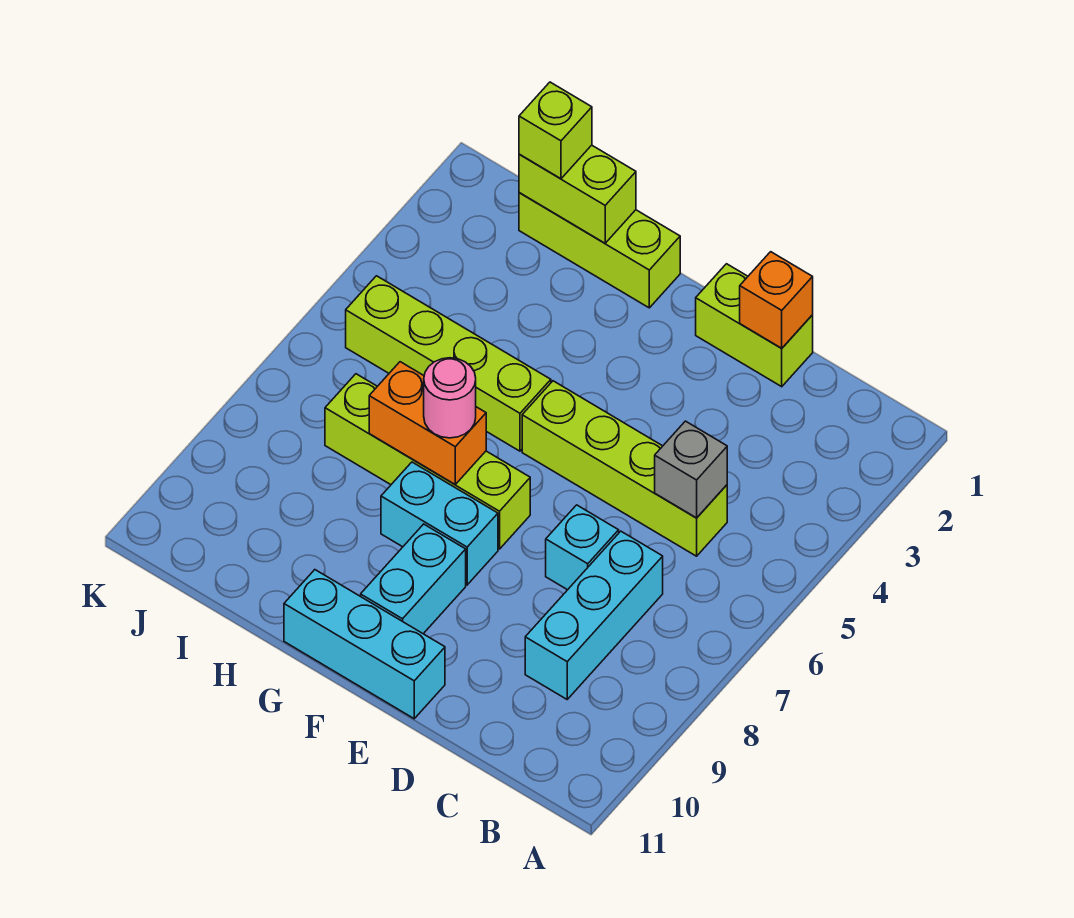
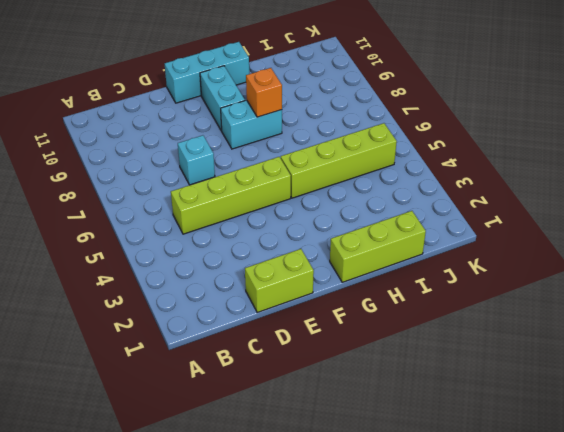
orange 1x1 brick [246,68,282,117] -> orange 1x1 brick moved to [740,252,813,348]
none -> cyan 1x3 brick [525,531,663,699]
none -> lime 1x4 brick [325,374,530,549]
none -> grey 1x1 brick [655,421,727,518]

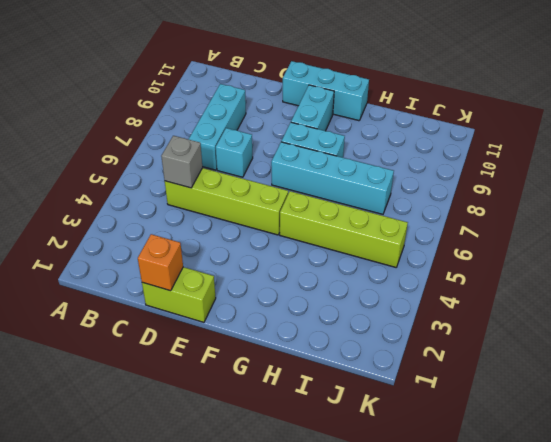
cyan 1x4 brick [271,142,394,214] -> lime 1x4 brick [325,374,530,549]
none -> lime 1x3 brick [519,193,680,308]
none -> orange 1x2 brick [369,362,486,484]
none -> lime 1x2 brick [519,145,636,243]

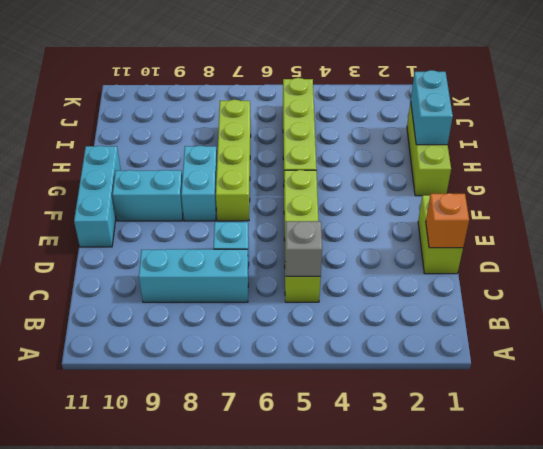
cyan 1x2 brick [411,70,453,145] -> lime 1x2 brick [519,145,636,243]
none -> orange 1x2 brick [369,362,486,484]
none -> pink 1x1 round brick [424,358,476,438]
none -> lime 1x1 brick [519,82,592,179]

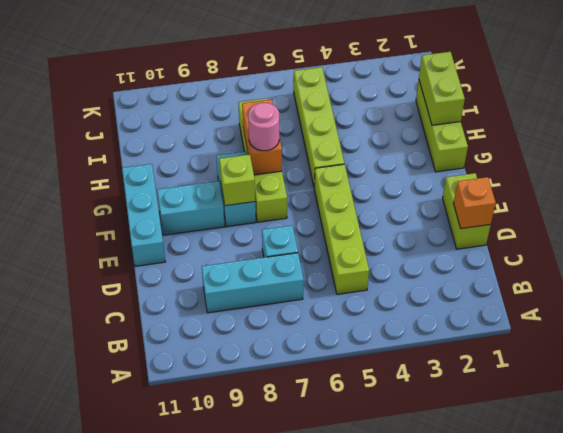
lime 1x1 brick [219,155,255,206] -> lime 1x1 brick moved to [519,82,592,179]
none -> grey 1x1 brick [655,421,727,518]

